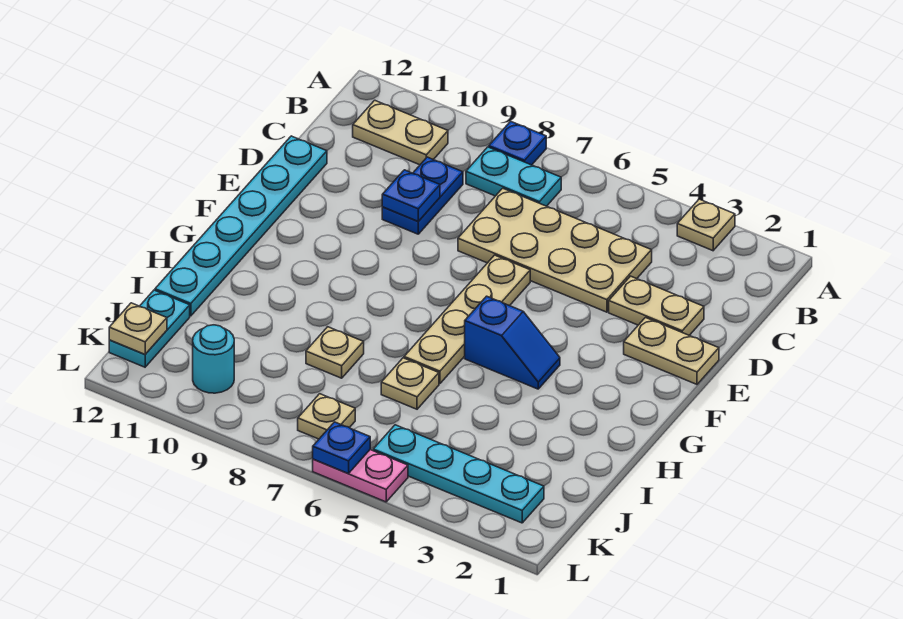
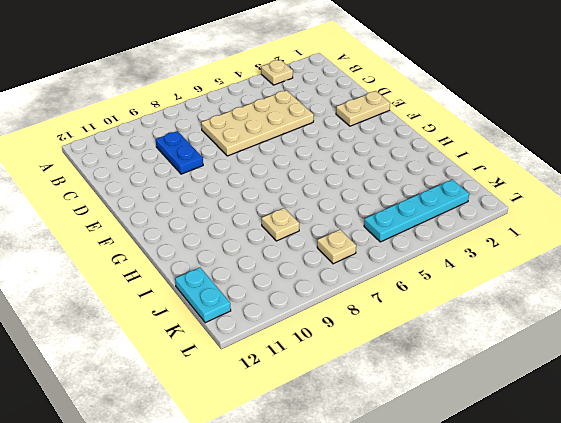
none -> blue 1x1 plate [489,121,546,165]
none -> cyan 1x2 plate [466,147,561,206]
none -> tan 1x2 plate [353,100,448,165]

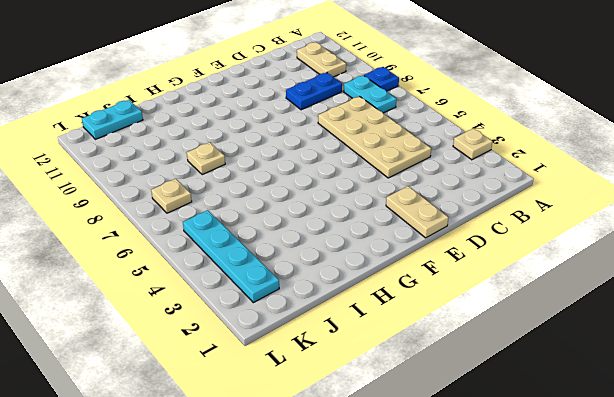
none -> tan 1x2 plate [609,276,704,335]
none -> cyan 1x6 plate [155,136,327,316]
none -> tan 1x4 plate [404,255,530,384]

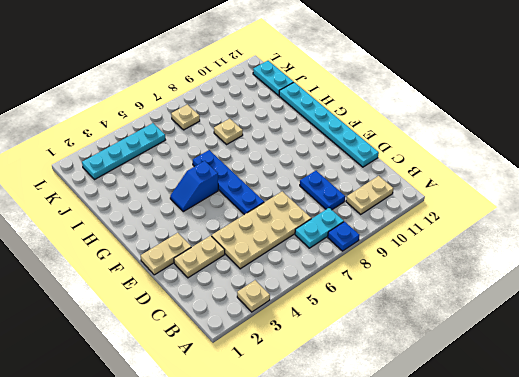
blue 1x4 plate [193,150,264,215] -> tan 1x4 plate [404,255,530,384]
none -> tan 1x1 plate [381,358,439,409]
none -> cyan 1x1 round brick [193,325,234,393]
none -> pink 1x2 plate [313,450,408,502]

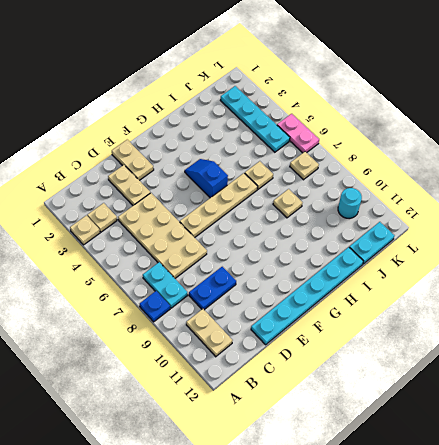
tan 1x1 plate [87,203,117,232] -> tan 1x1 plate moved to [109,303,167,354]
none -> blue 1x1 plate [382,170,440,221]
none -> blue 1x1 plate [313,422,370,474]

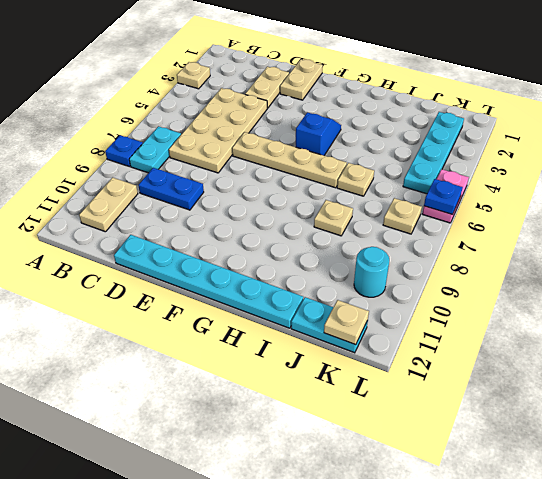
none -> blue 1x1 plate [382,170,440,221]

